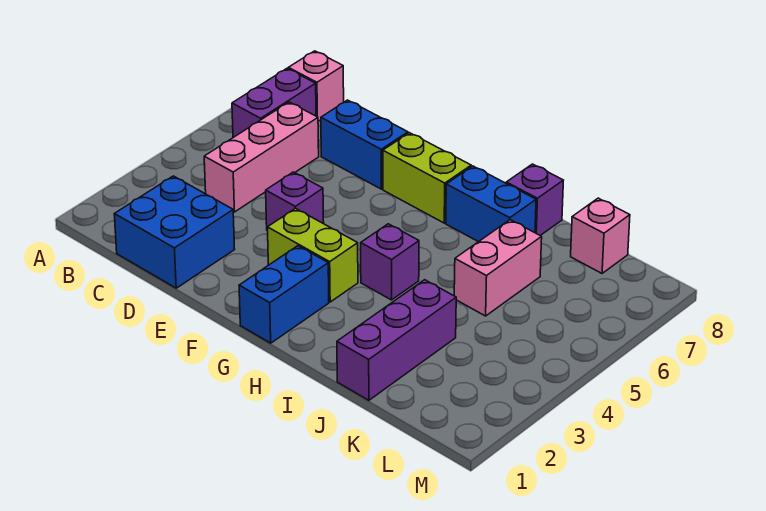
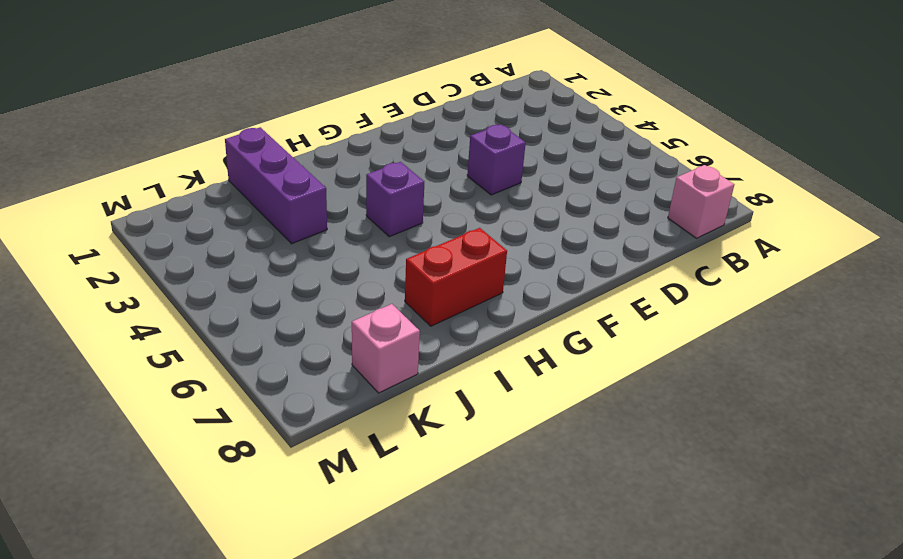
red 1x2 brick [405,228,507,326] -> blue 1x2 brick [446,166,536,242]
none -> purple 1x2 brick [232,68,316,137]
none -> blue 2x2 brick [114,176,235,288]
none -> pink 1x3 brick [204,102,319,212]

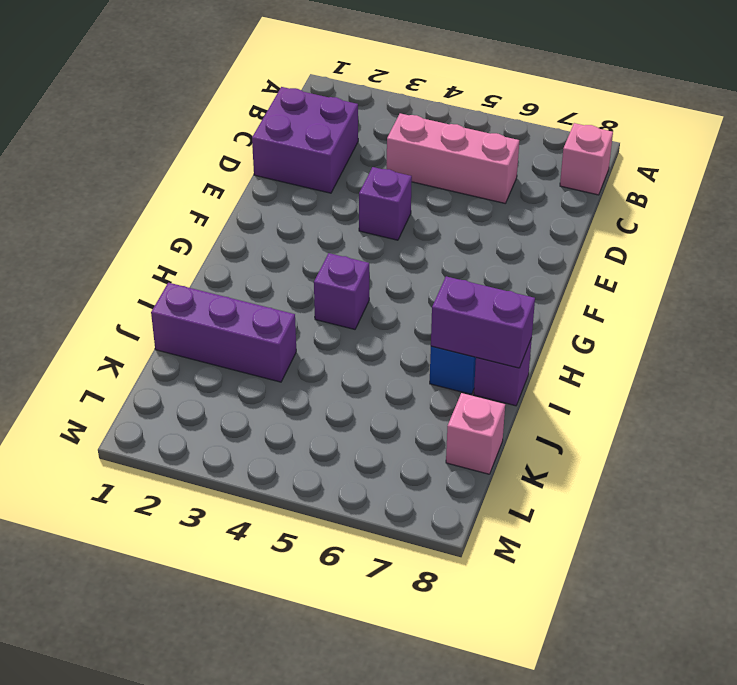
purple 2x2 brick [252,87,358,193] -> blue 2x2 brick [114,176,235,288]
purple 1x2 brick [431,276,535,368] -> purple 1x2 brick moved to [232,68,316,137]
none -> blue 1x2 brick [321,100,408,189]
none -> lime 1x2 brick [268,208,358,302]
none -> lime 1x2 brick [383,133,471,223]

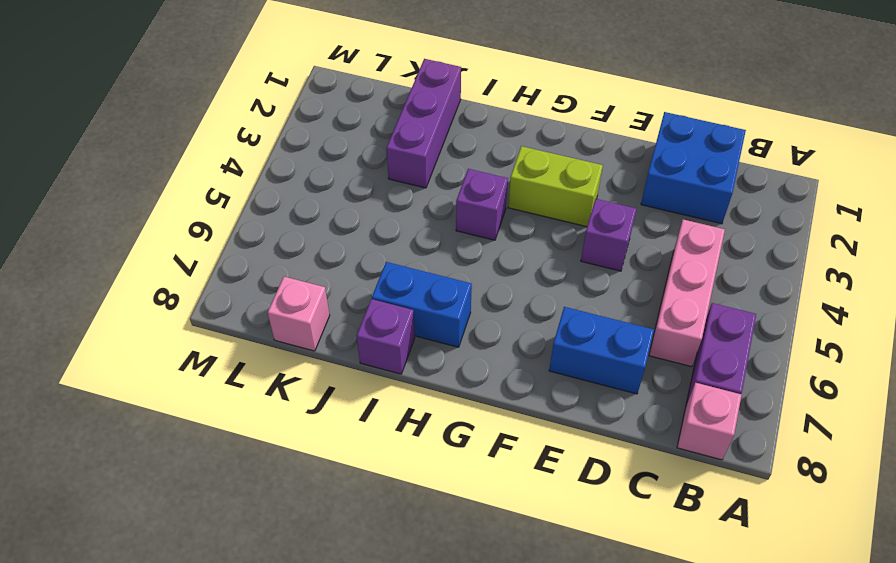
none -> lime 1x2 brick [383,133,471,223]
none -> blue 1x2 brick [239,246,329,343]
none -> pink 1x2 brick [454,220,542,316]

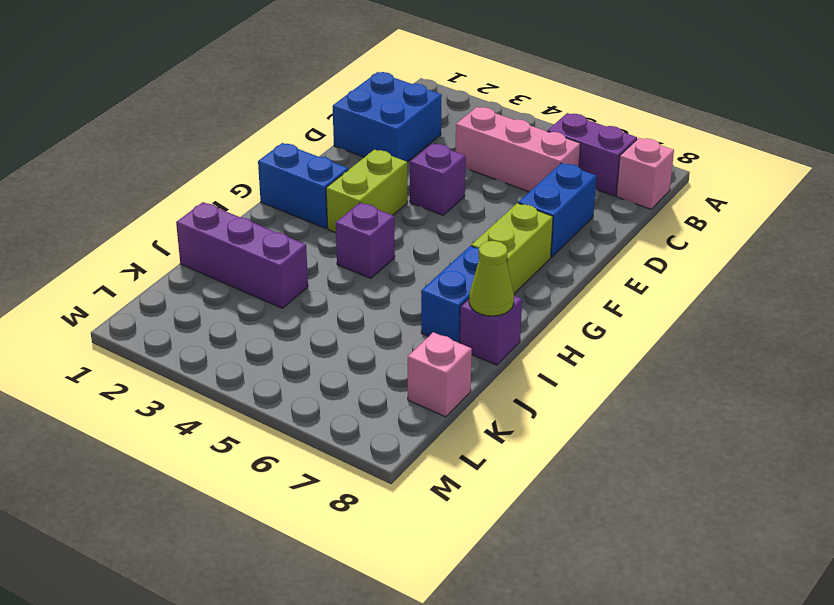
lime 1x1 cone [469,241,514,316] -> none
none -> pink 1x2 brick [454,220,542,316]

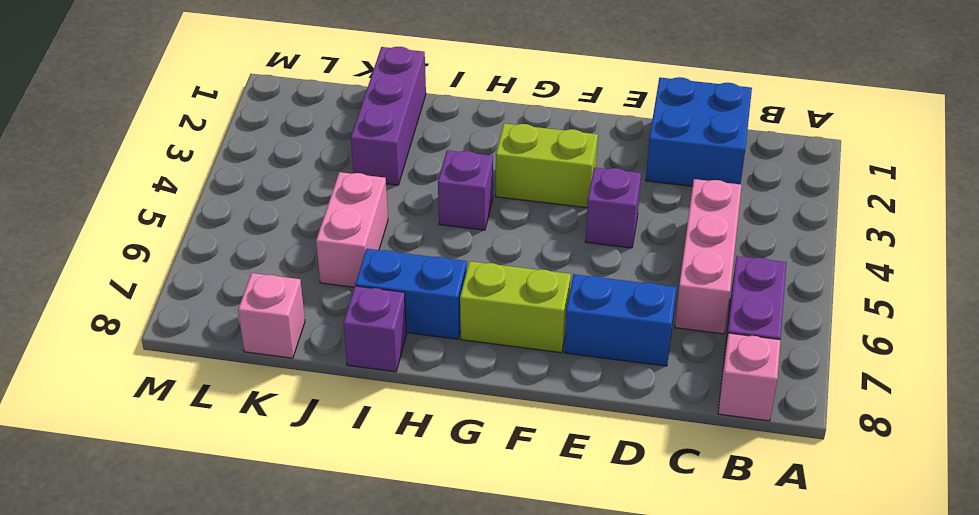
none -> blue 1x2 brick [239,246,329,343]

